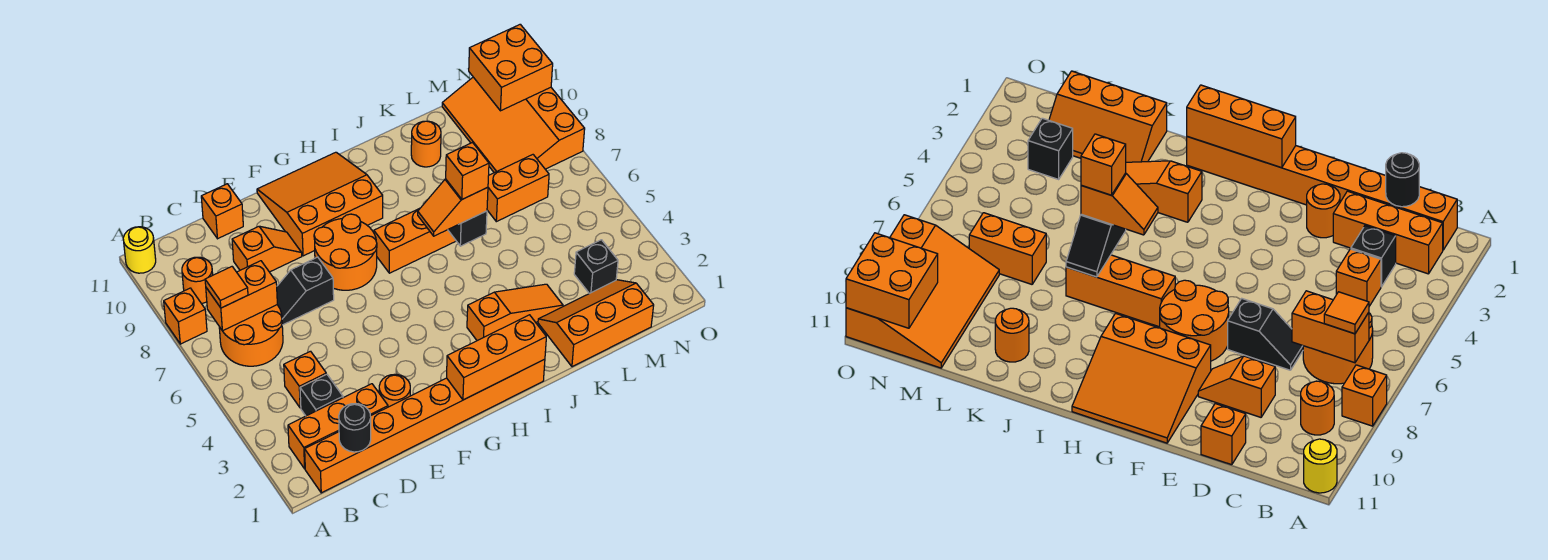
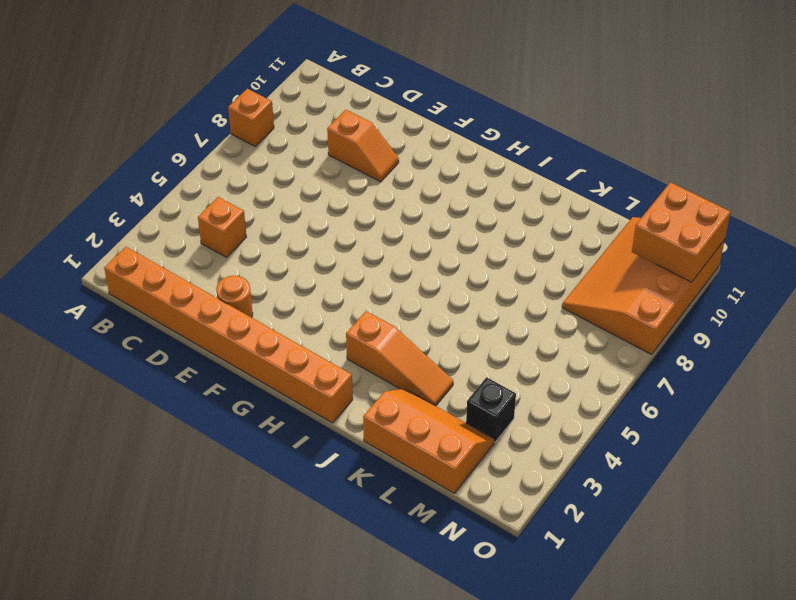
none -> yellow 1x1 round brick [123,227,156,273]
none -> orange 1x3 brick [288,384,388,469]
none -> orange 2x2 round brick [219,305,283,366]

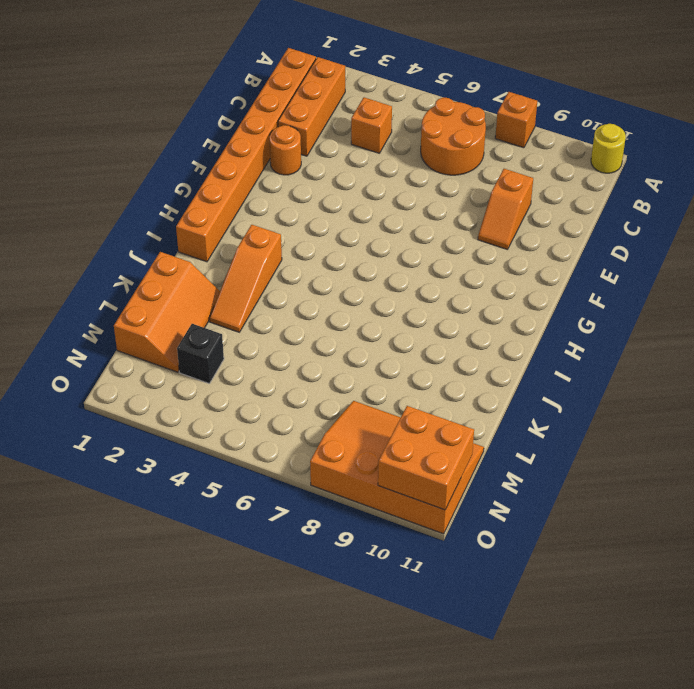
none -> orange 1x1 round brick [182,257,213,304]
none -> black 1x1 brick [300,374,343,416]
none -> black 1x2 slope [277,257,334,325]

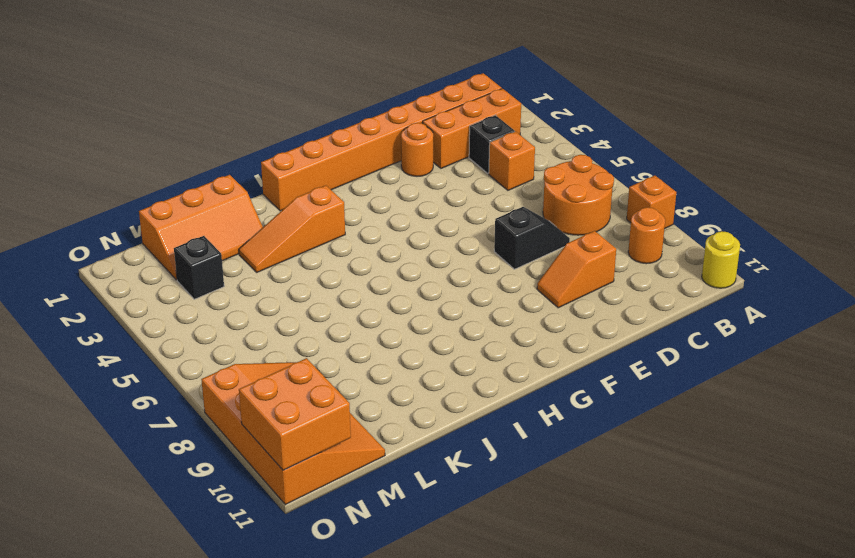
none -> orange 1x1 brick [201,184,243,239]
none -> orange 2x2 round brick [314,214,377,290]
none -> orange 3x3 slope [257,152,383,256]

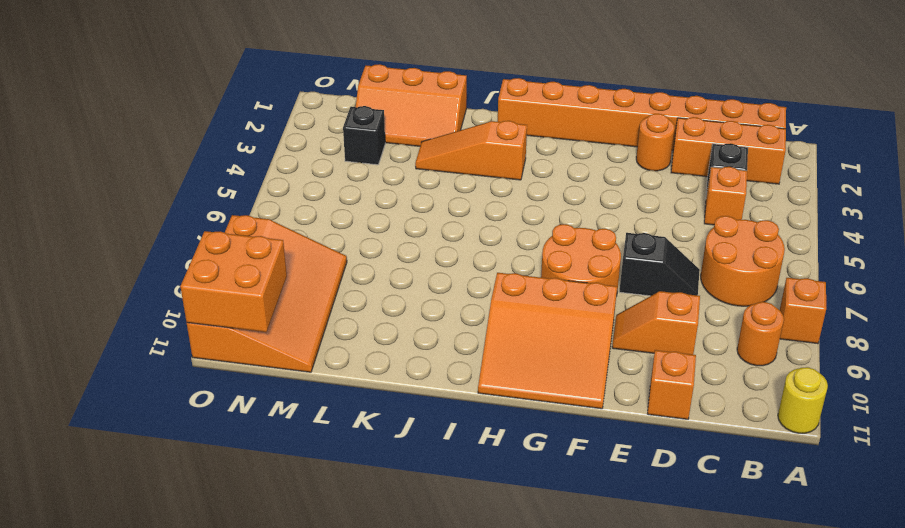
none -> orange 1x3 brick [374,208,456,273]
none -> orange 1x1 round brick [411,121,441,167]
none -> orange 1x2 brick [487,155,549,222]

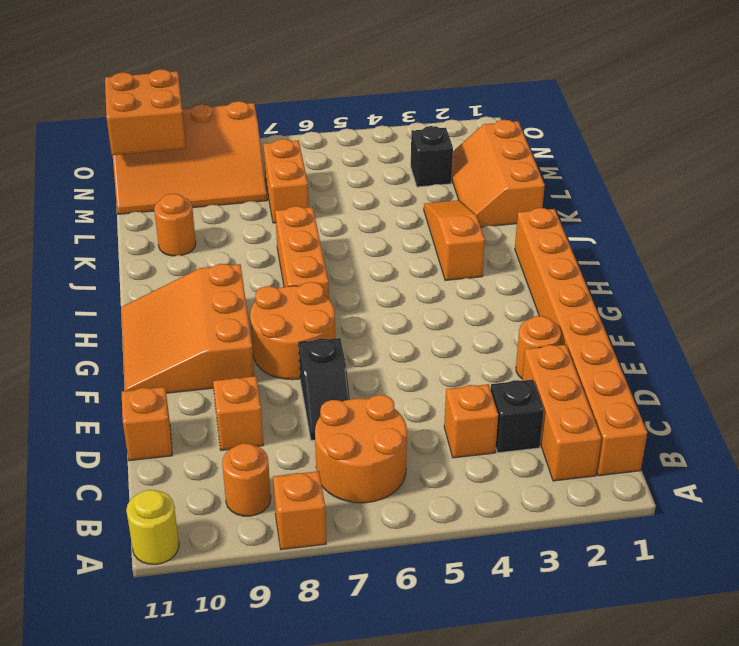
none -> orange 1x2 brick [206,261,277,331]
none -> black 1x1 round brick [339,404,371,452]
none -> orange 1x3 brick [447,315,546,400]

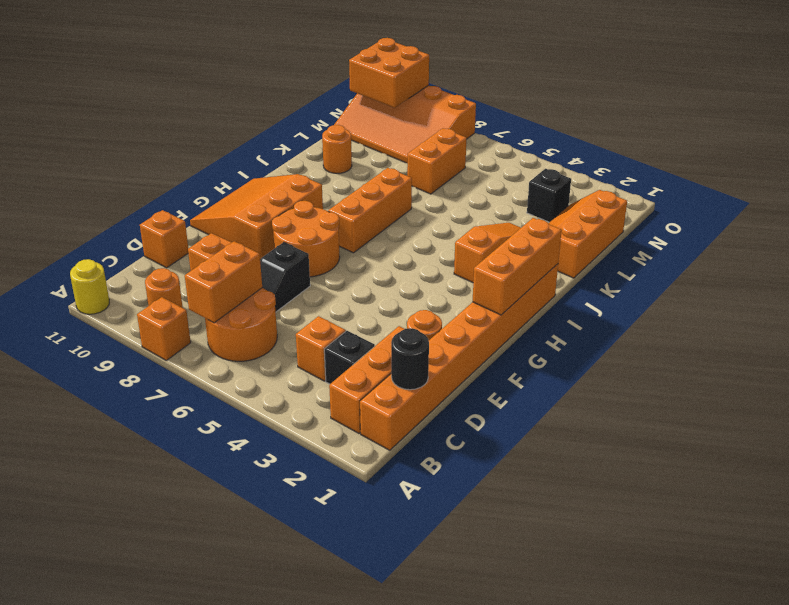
none -> black 1x2 slope [448,211,487,246]
none -> orange 1x1 tile [205,267,248,308]
none -> orange 1x2 slope [418,179,488,236]

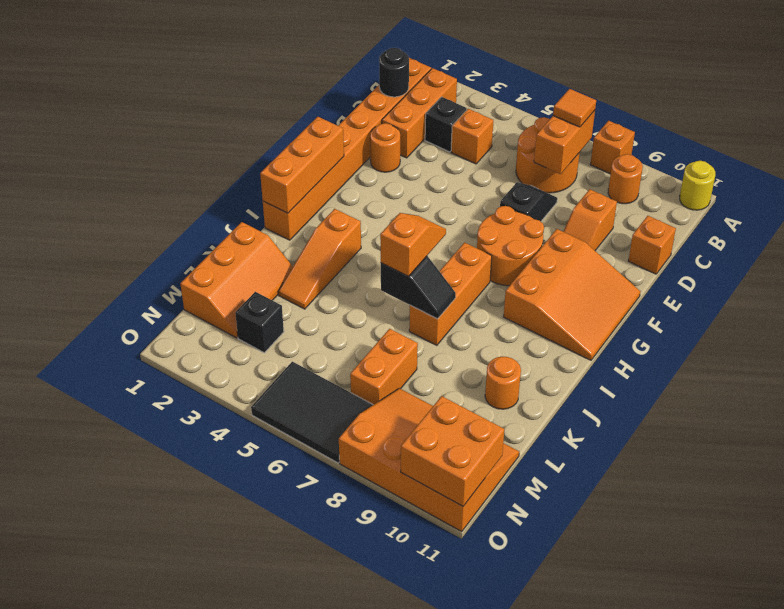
black 2x3 tile [251,362,373,463] -> none
none -> orange 1x1 brick [446,143,489,199]

